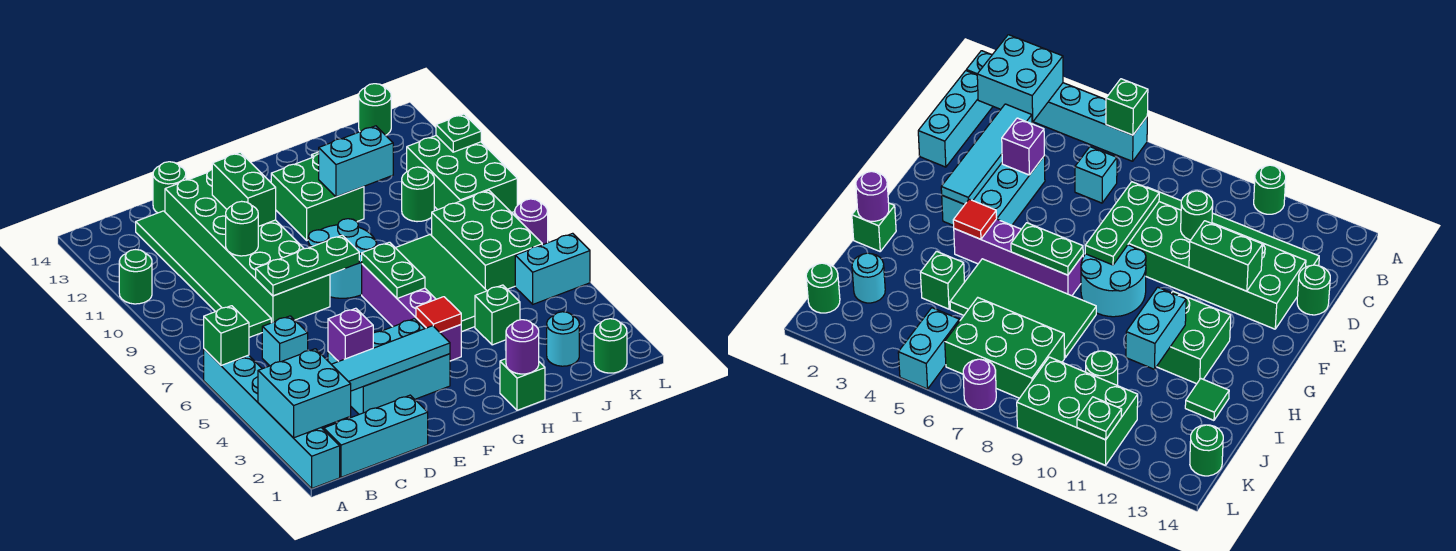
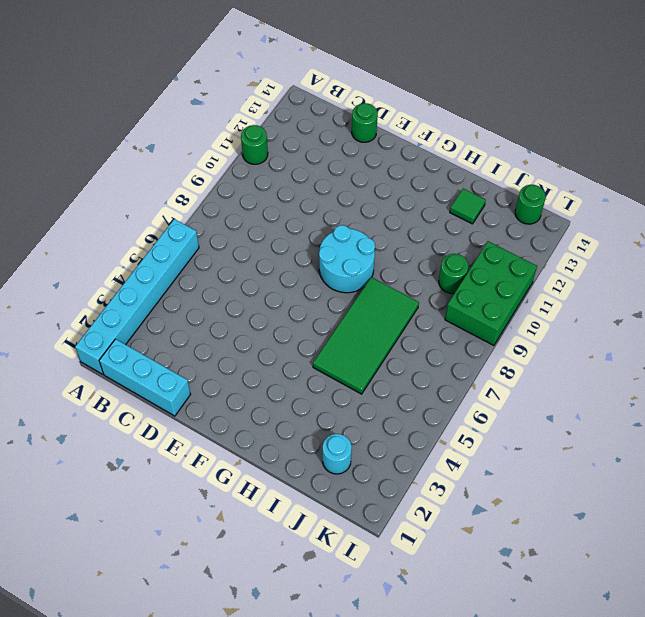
none -> cyan 1x1 brick [262,316,308,366]
none -> green 1x6 tile [136,211,271,337]
none -> cyan 2x3 brick [328,319,450,414]
none -> green 2x6 brick [165,170,330,323]

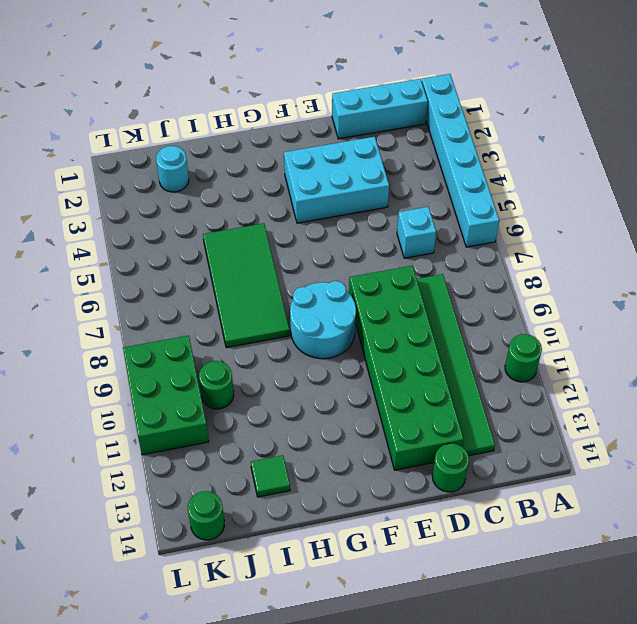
none -> purple 1x4 brick [362,264,461,361]
none -> green 2x2 brick [271,154,364,240]
none -> green 1x1 brick [500,359,545,410]
none -> green 1x1 brick [475,285,520,345]

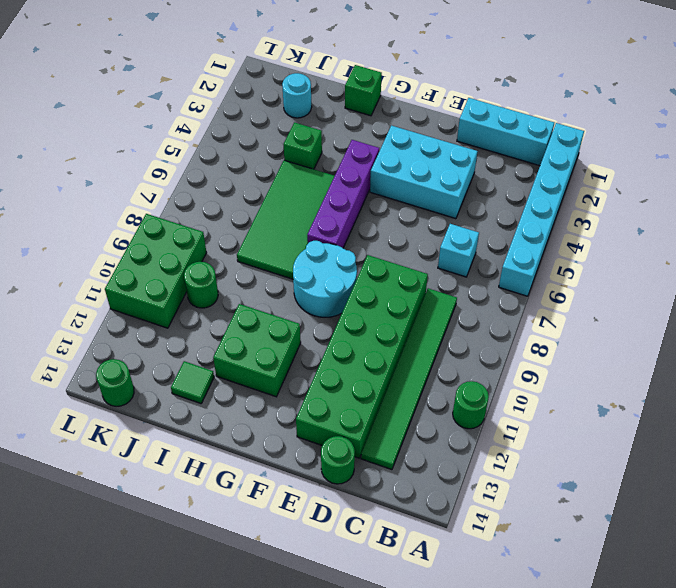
none -> green 2x3 brick [431,190,542,291]
none -> green 1x1 round brick [594,319,627,373]
none -> cyan 1x2 brick [515,233,590,304]
none -> purple 1x1 round brick [515,199,548,245]

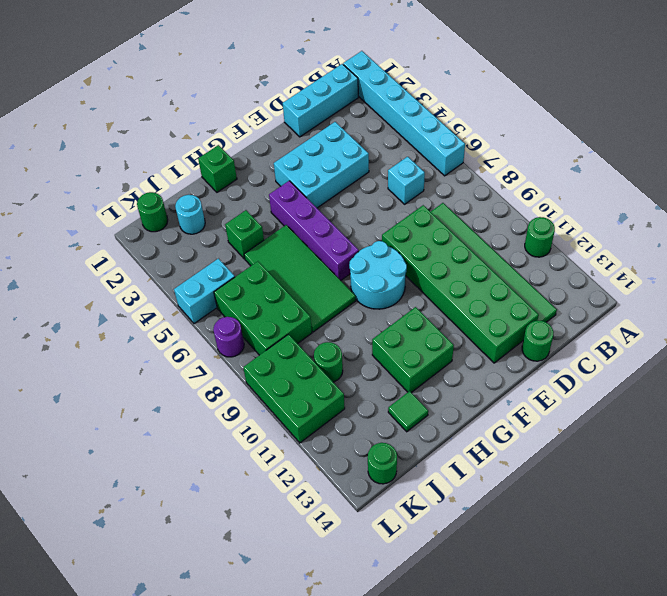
none -> cyan 2x2 brick [258,349,351,438]
none -> green 1x1 brick [204,306,249,365]
none -> cyan 1x4 tile [331,326,450,391]
none -> purple 1x1 brick [328,308,373,361]

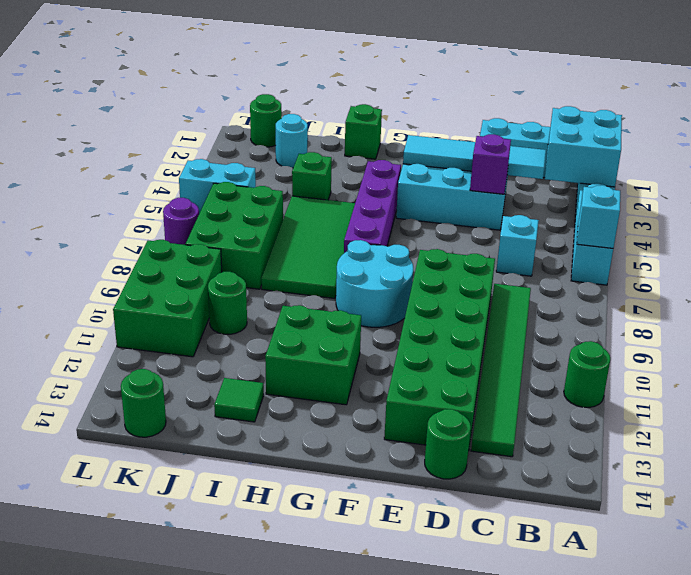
cyan 1x1 brick [577,185,620,248] -> green 1x1 brick [204,306,249,365]
none -> green 1x3 plate [256,235,359,296]
none -> green 1x1 round brick [226,201,258,256]
none -> green 1x2 brick [212,152,276,226]
none -> red 1x1 tile [416,297,461,332]

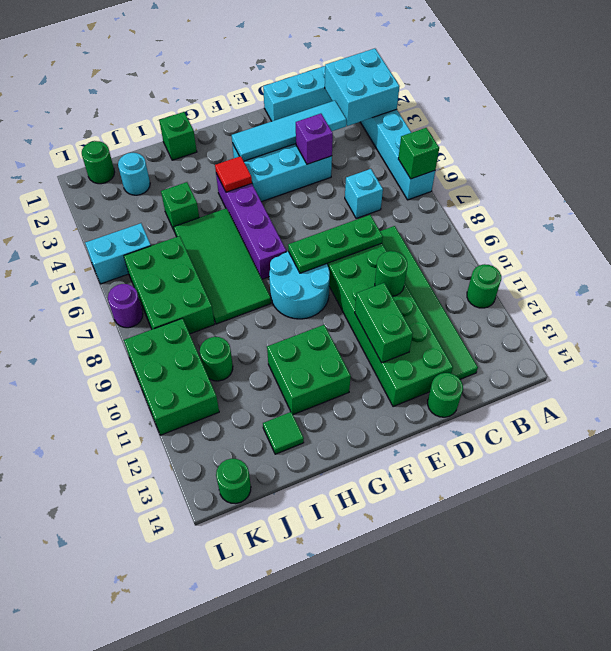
none -> green 1x2 plate [362,242,425,298]
none -> purple 1x1 round brick [506,320,539,374]
none -> cyan 1x2 brick [319,126,393,197]
none -> green 1x1 plate [436,114,481,152]

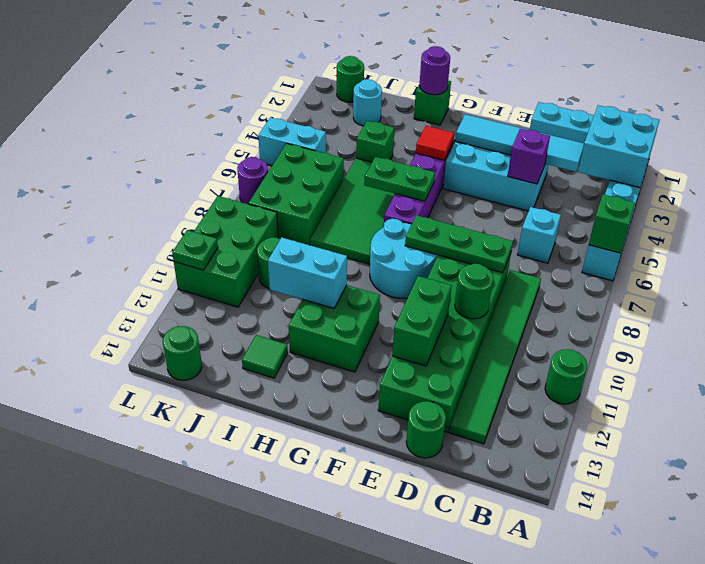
green 1x2 plate [364,157,435,201] -> green 1x2 plate turned to [362,242,425,298]

